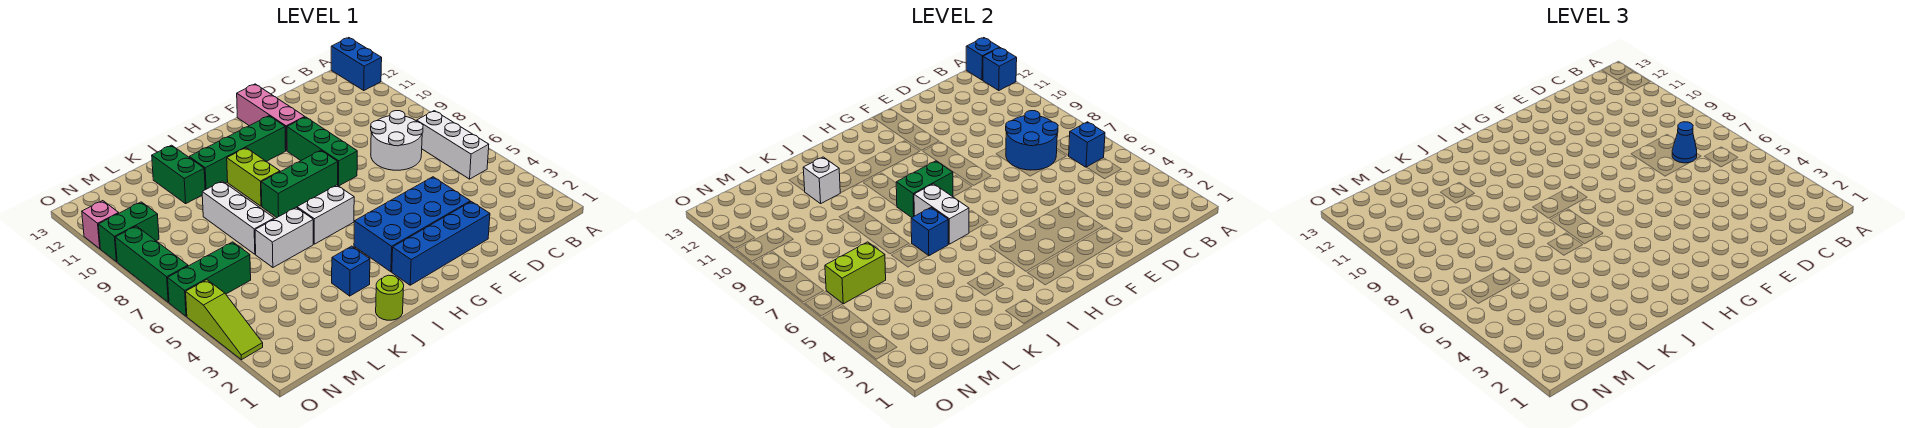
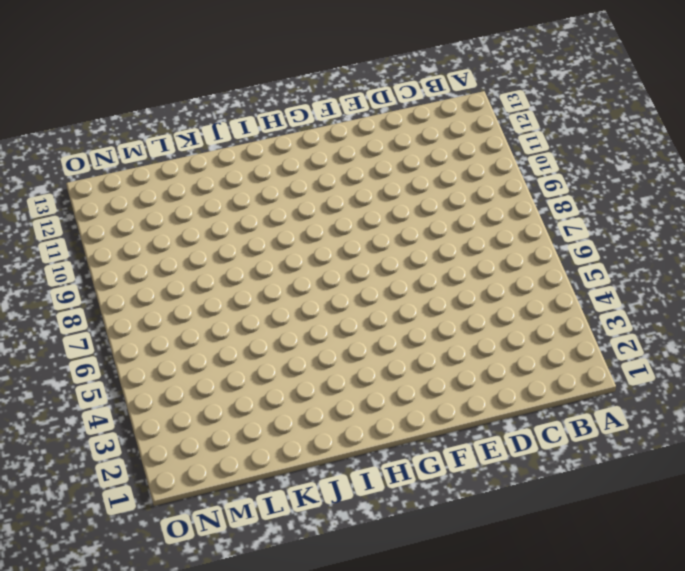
none -> blue 1x2 brick [331,38,382,90]
none -> white 1x3 brick [417,111,489,179]
none -> white 2x2 round brick [371,111,423,170]
none -> blue 1x4 brick [392,202,490,285]

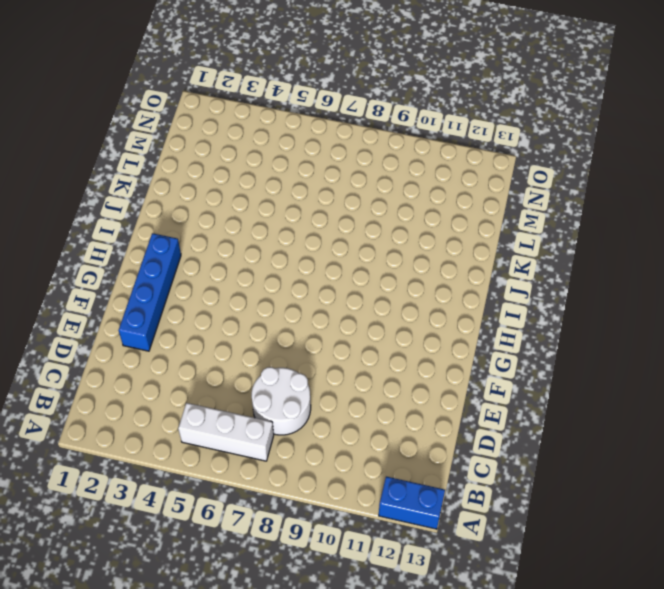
none -> blue 2x4 brick [354,177,470,272]
none -> green 1x3 brick [287,117,357,186]
none -> pink 1x3 brick [237,84,304,151]
none -> green 1x3 brick [261,150,338,217]

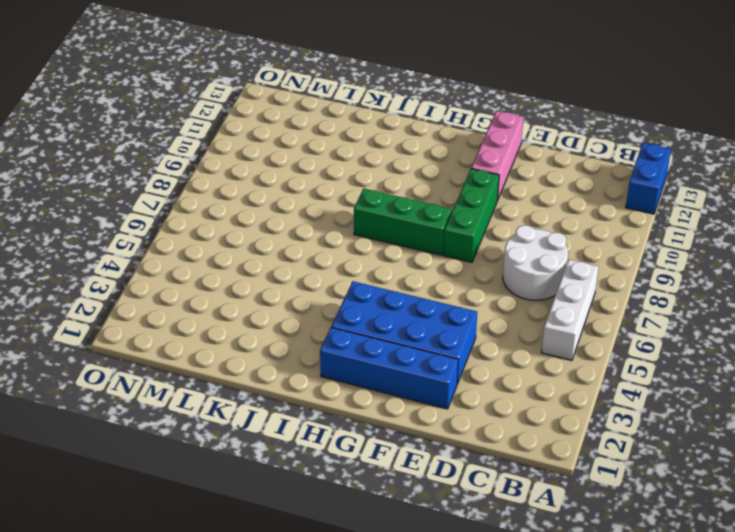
none -> green 1x4 brick [189,116,286,190]
none -> white 1x2 brick [297,185,354,244]
none -> lime 1x2 brick [227,148,280,206]
none -> lime 1x1 round brick [376,275,404,320]

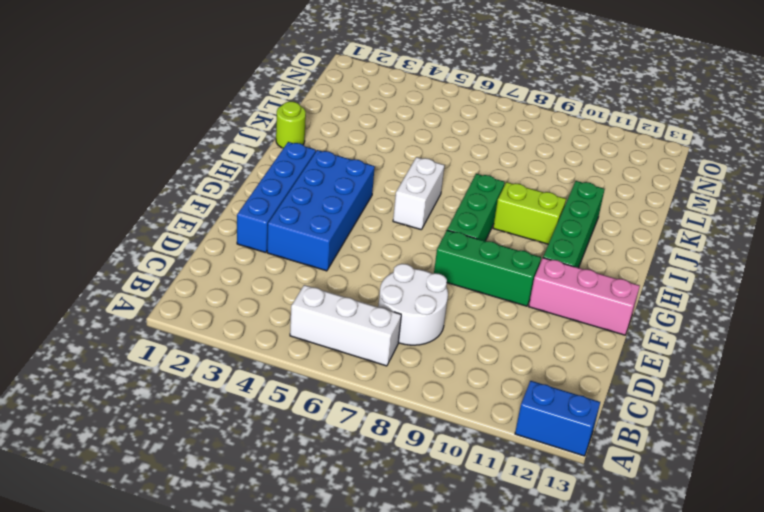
none -> blue 1x1 brick [332,246,370,296]
none -> white 1x2 brick [255,208,313,267]
none -> white 1x3 brick [202,181,274,254]
none -> green 1x2 brick [152,145,205,204]

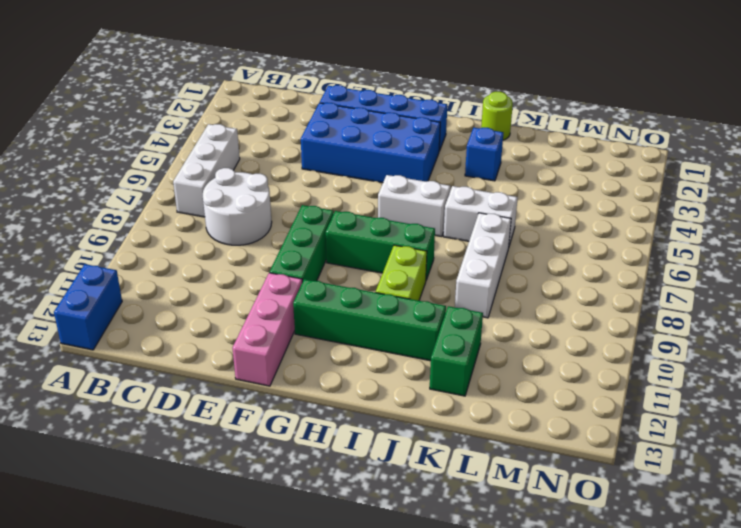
none -> green 1x3 brick [168,242,251,316]
none -> green 1x2 brick [98,202,159,262]
none -> lime 1x3 slope [186,280,263,360]
none -> green 1x3 brick [115,226,188,302]

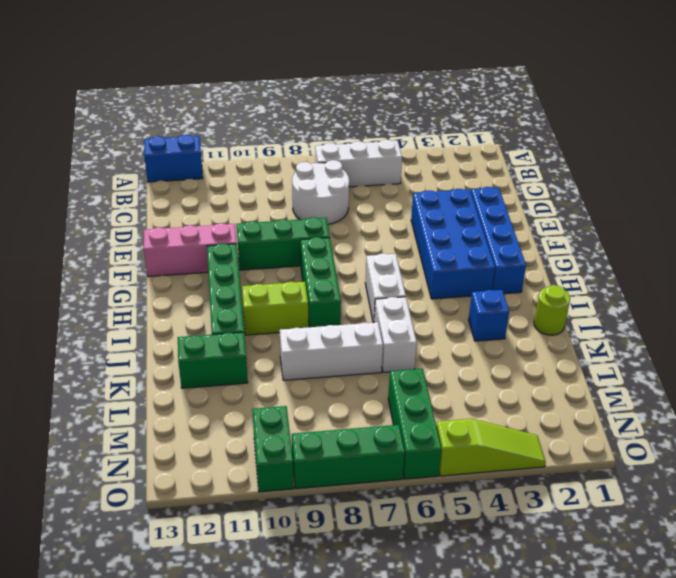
none -> pink 1x1 brick [82,201,119,249]
none -> blue 1x1 brick [983,48,1017,90]
none -> blue 1x1 brick [966,38,1000,80]
none -> blue 1x1 brick [1069,122,1105,167]

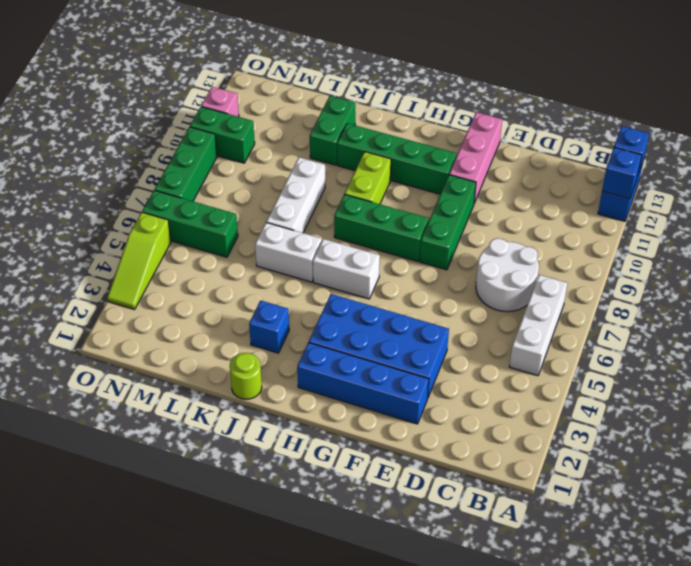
none -> blue 1x1 brick [1069,122,1105,167]
none -> blue 2x2 round brick [1006,111,1058,170]
none -> green 1x2 brick [896,161,953,217]
none -> white 1x2 brick [914,184,969,244]

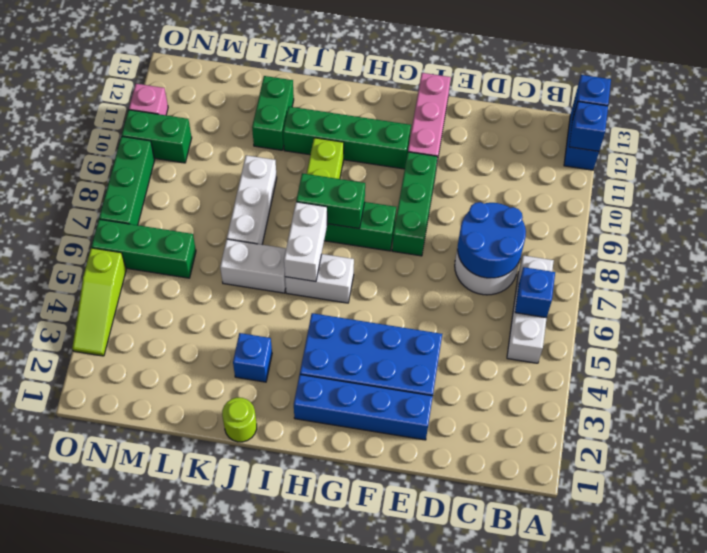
none -> blue 1x1 brick [911,208,948,256]
none -> white 1x1 brick [803,157,840,204]
none -> lime 1x2 brick [825,242,886,304]
none -> blue 1x1 cone [1672,122,1697,163]

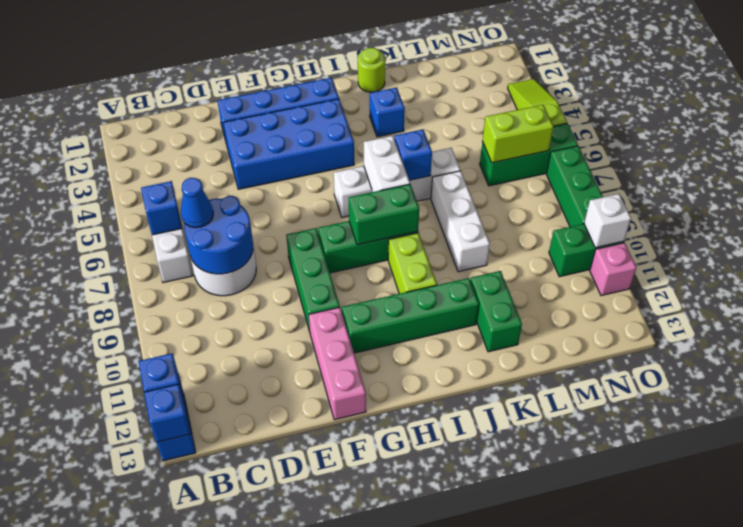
white 1x1 brick [584,194,631,248] -> white 1x1 brick moved to [803,157,840,204]

